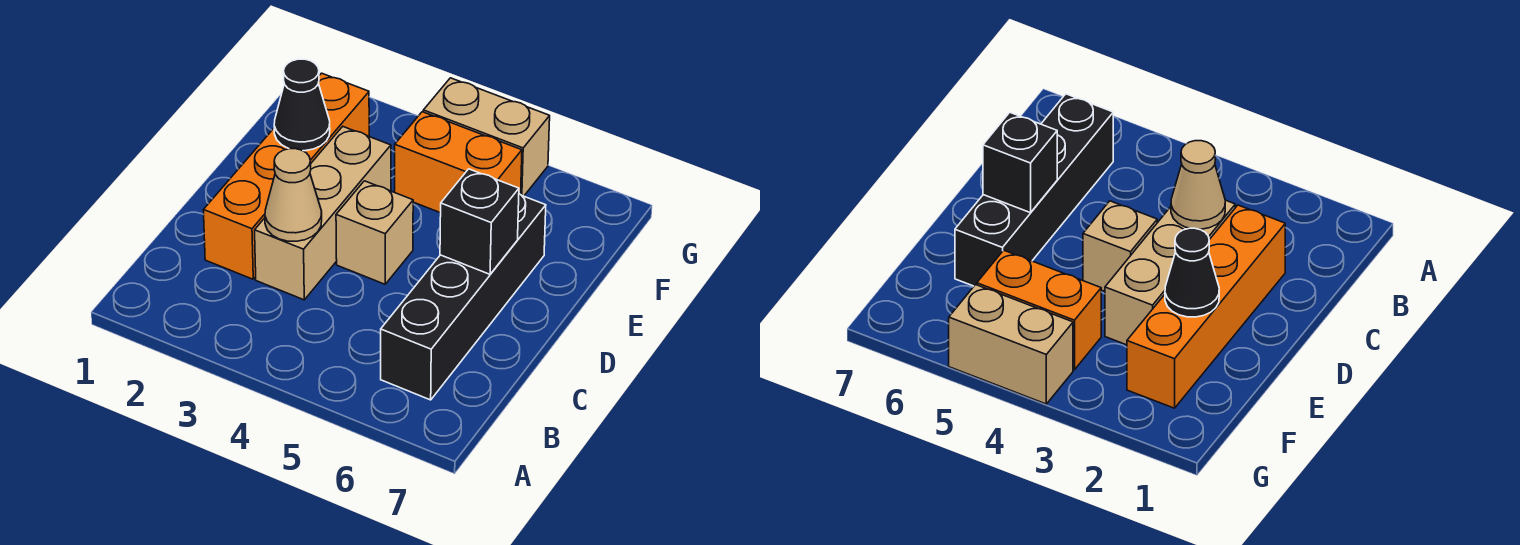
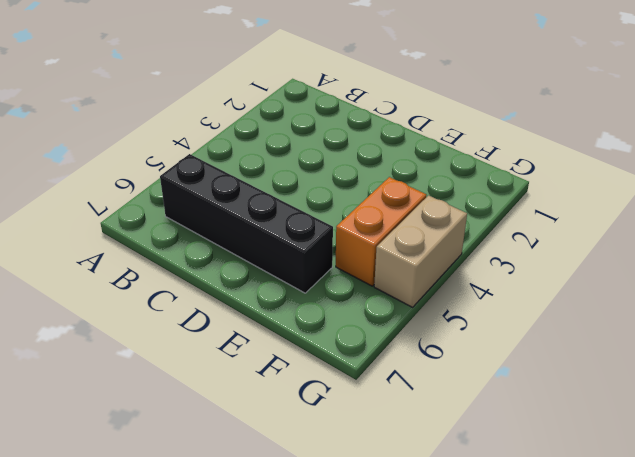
none -> orange 1x4 brick [203,73,369,279]
none -> tan 1x3 brick [255,127,391,300]

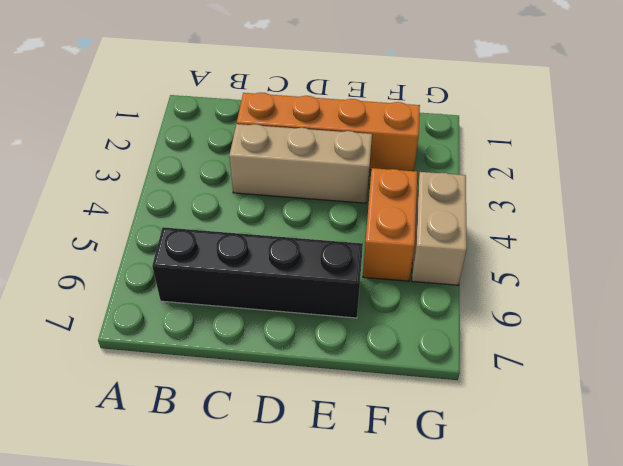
none -> tan 1x1 brick [336,181,413,284]
none -> tan 1x1 cone [265,149,322,241]

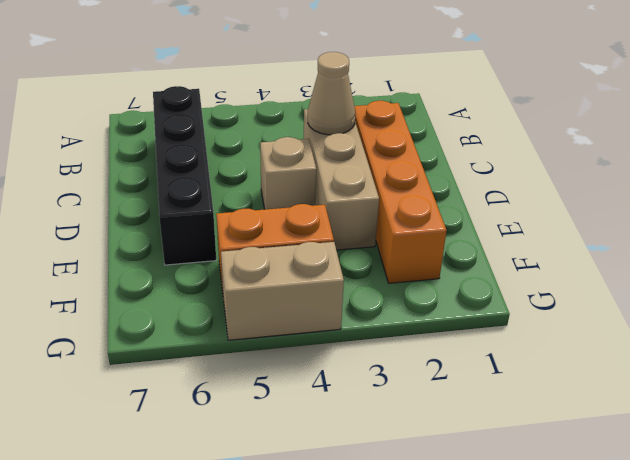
none -> black 1x1 brick [440,169,519,274]
none -> black 1x1 cone [274,59,330,151]

